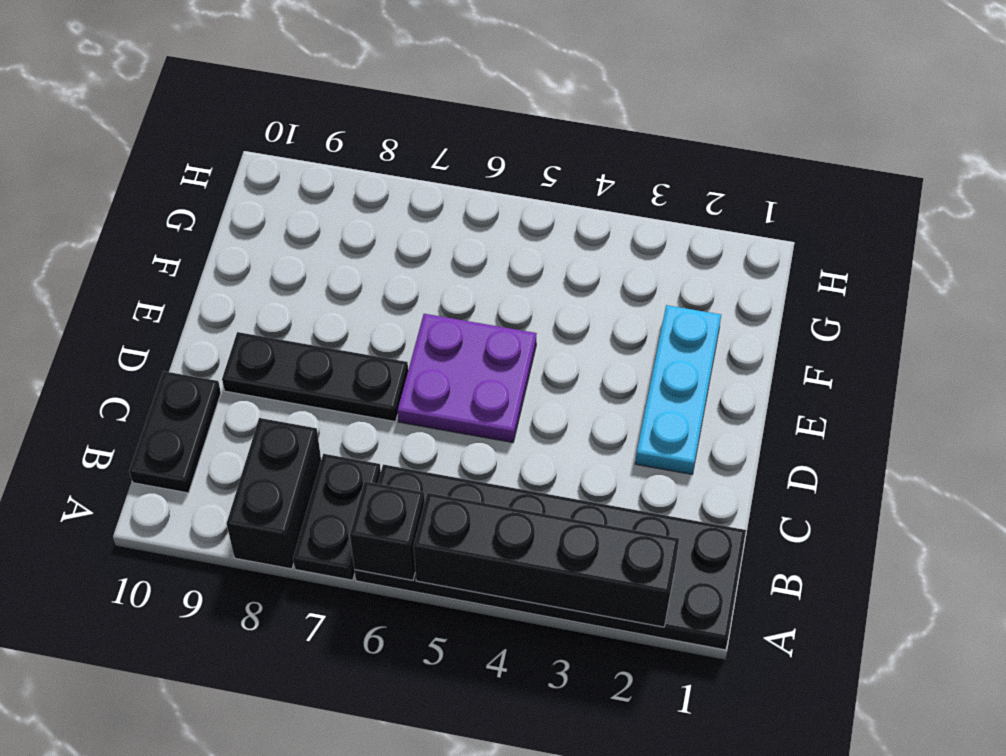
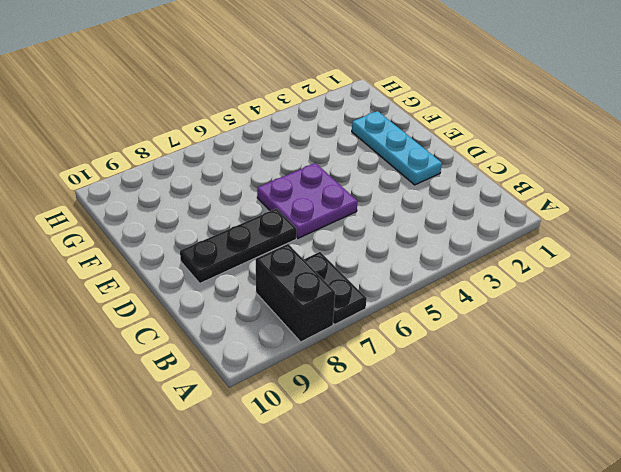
none -> black 2x6 plate [354,464,746,650]
none -> black 1x2 plate [129,371,221,493]

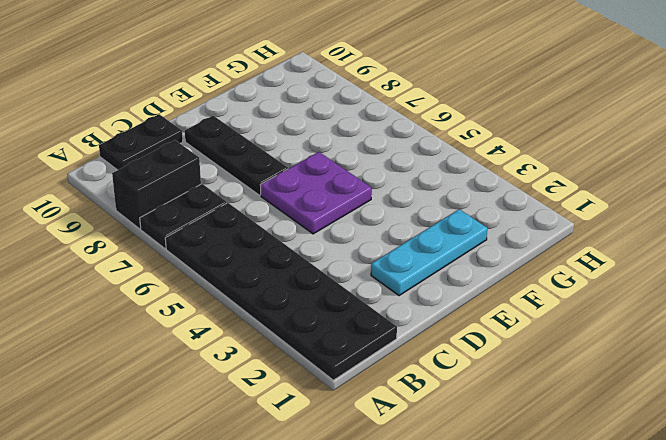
none -> black 1x4 brick [414,493,679,627]
none -> black 1x1 brick [350,481,425,580]

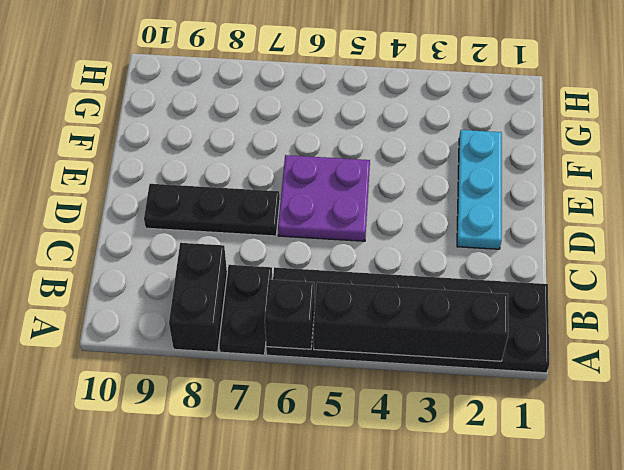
none -> black 1x2 plate [129,371,221,493]

